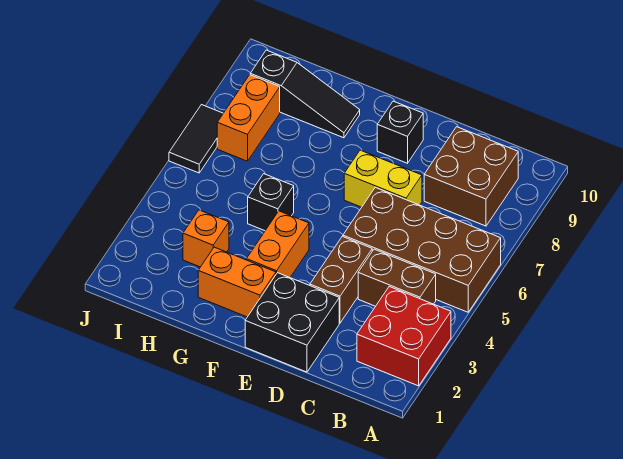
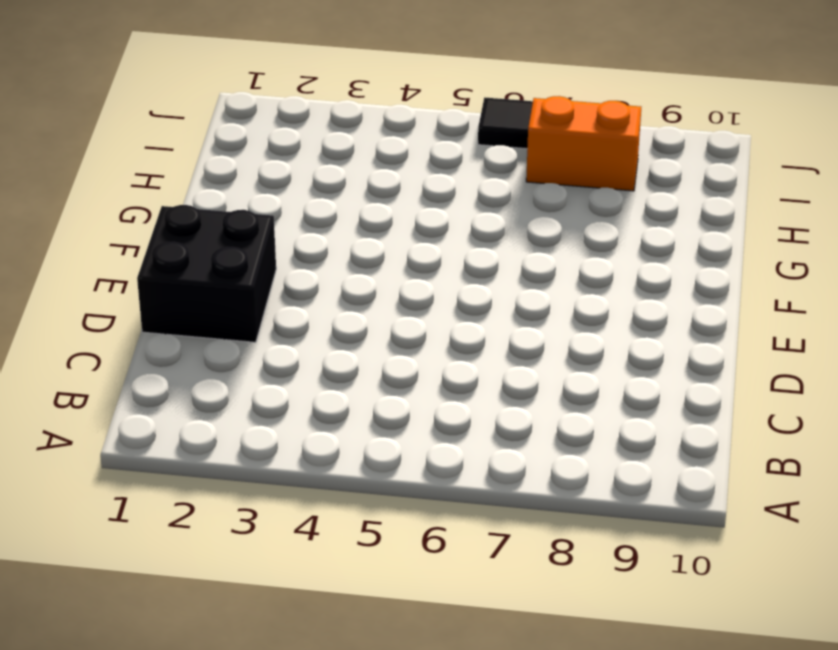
none -> red 2x2 brick [357,287,451,386]
none -> brown 2x4 brick [343,187,501,312]
none -> brown 1x2 brick [358,249,436,306]

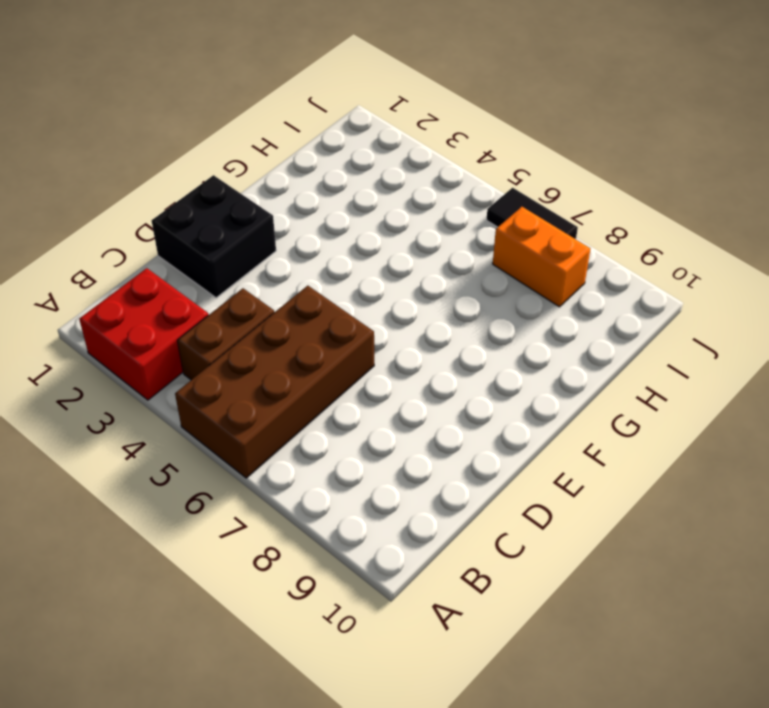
none -> brown 2x2 brick [424,127,518,226]
none -> brown 1x2 brick [310,236,372,323]
none -> yellow 1x2 brick [344,150,422,207]

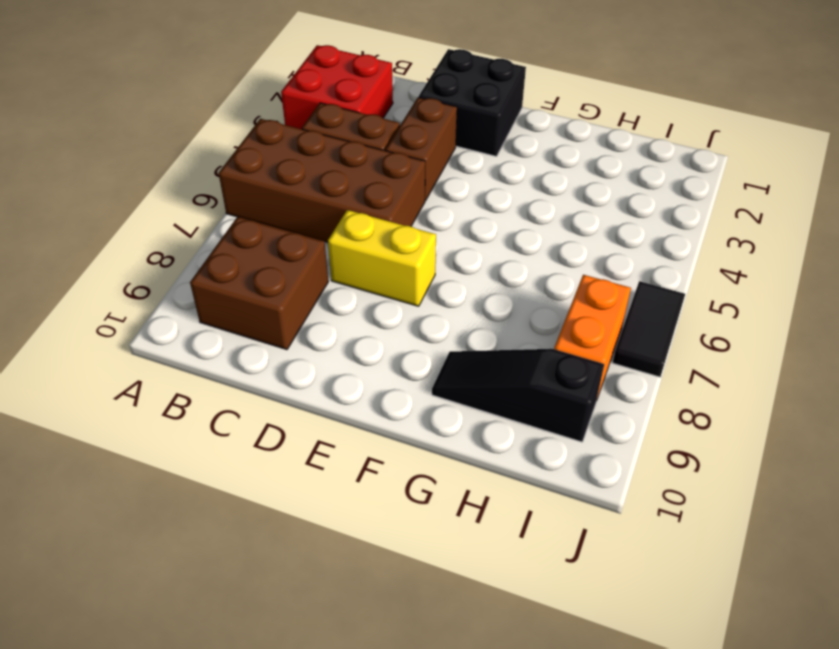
none -> black 1x1 brick [377,101,423,163]
none -> orange 1x2 brick [198,247,276,317]
none -> orange 1x2 brick [246,211,309,277]

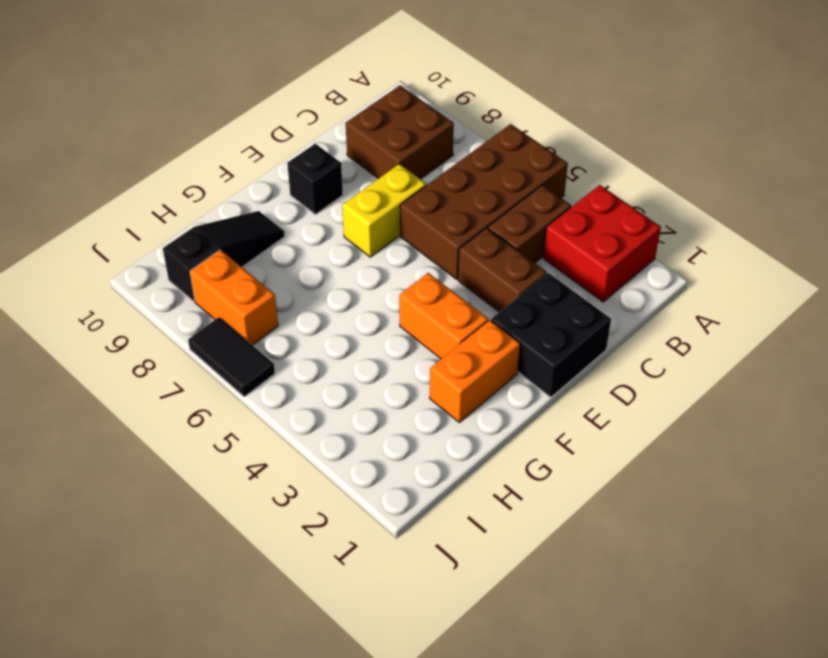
none -> black 1x1 brick [248,174,294,231]
none -> orange 1x1 brick [183,210,229,267]

